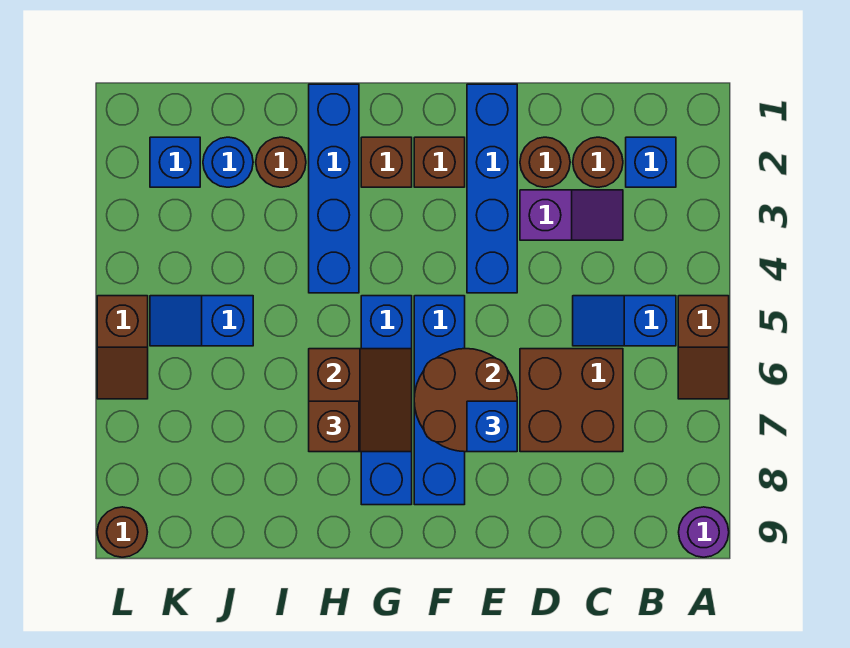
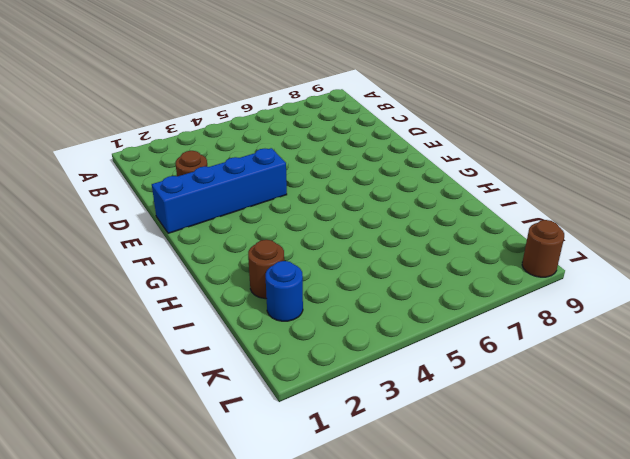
none -> brown 1x2 slope [678,296,729,399]
none -> purple 1x1 round brick [679,507,729,557]
none -> blue 1x1 brick [626,137,676,187]

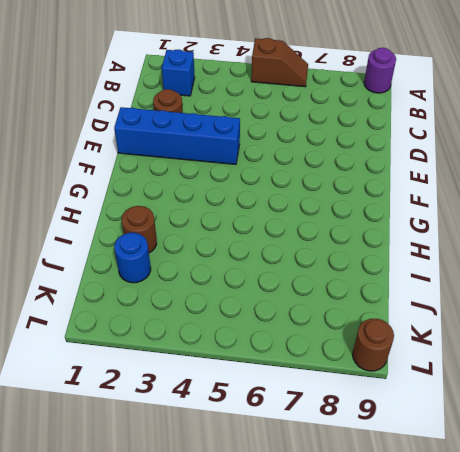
none -> blue 1x2 slope [573,296,676,346]
none -> brown 1x1 round brick [573,137,623,187]
none -> purple 1x2 slope [520,190,623,240]

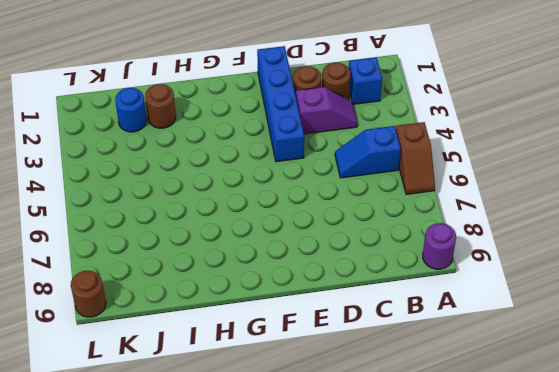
none -> brown 2x2 brick [520,349,623,452]
none -> brown 1x1 brick [414,137,465,187]
none -> blue 1x4 brick [414,296,465,505]

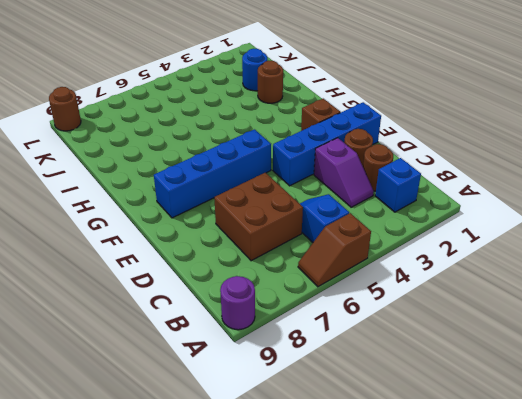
none -> brown 1x1 brick [361,137,412,187]
none -> blue 1x4 brick [361,296,412,505]
none -> blue 1x4 brick [309,84,359,293]

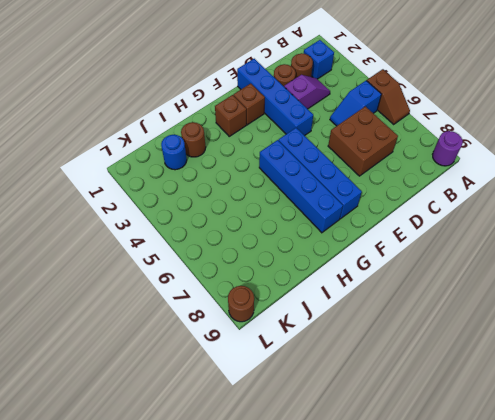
none -> blue 1x4 brick [309,84,359,293]
none -> blue 1x2 slope [150,296,253,346]
none -> blue 1x1 brick [150,137,200,187]

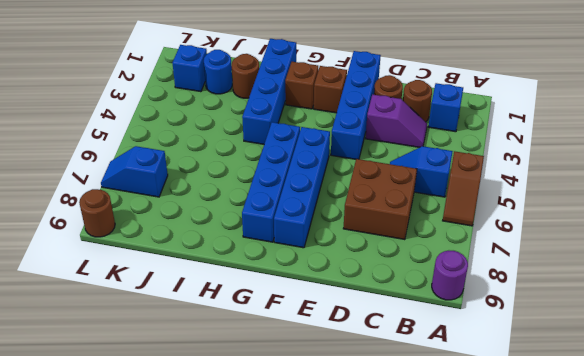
blue 1x2 slope [101,146,168,197] -> blue 1x2 slope moved to [150,296,253,346]
none -> brown 1x2 slope [97,296,148,399]
none -> brown 2x2 round brick [414,349,517,452]
none -> brown 2x2 slope [309,349,412,452]

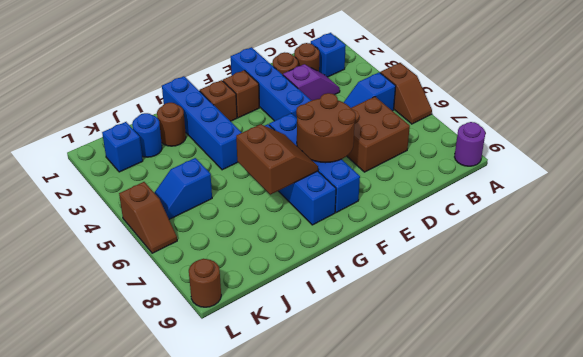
none -> blue 1x1 brick [467,401,517,452]
none -> brown 1x1 brick [309,401,359,452]

